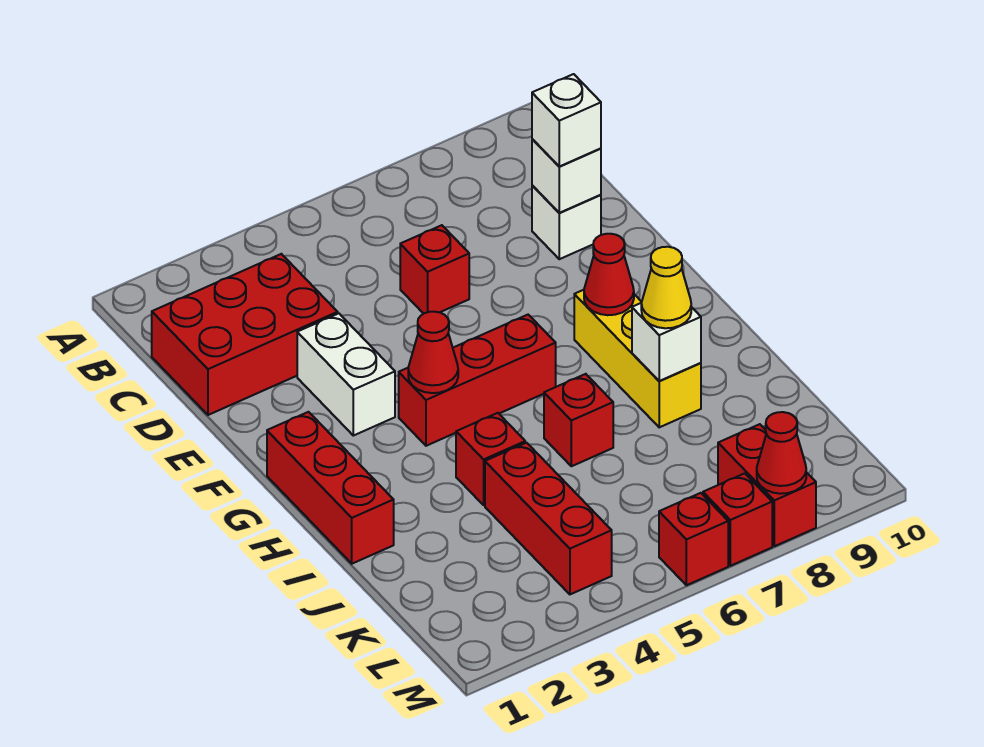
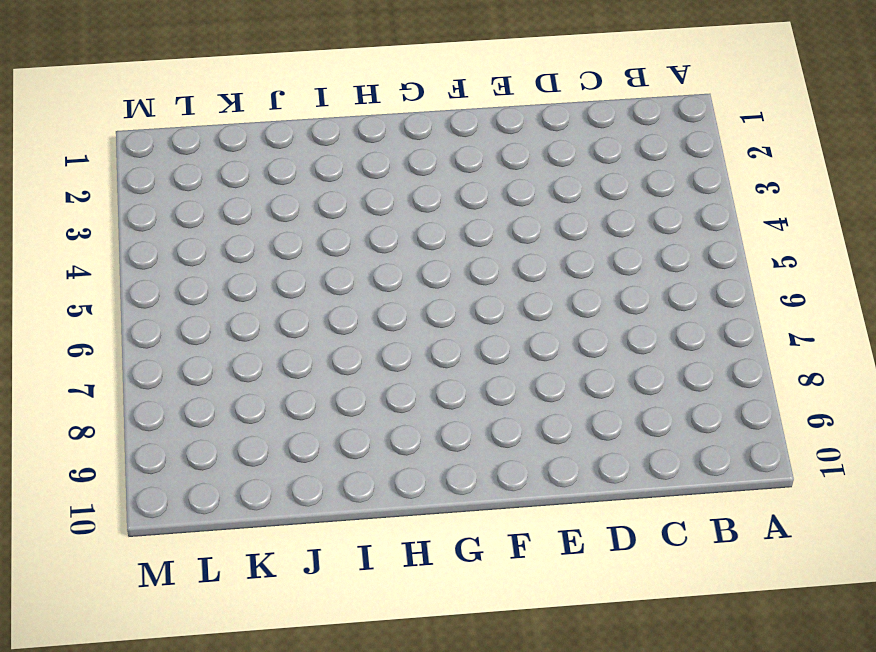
none -> red 2x3 brick [152,254,338,415]
none -> red 1x1 brick [400,225,469,314]
none -> white 1x1 brick [532,185,601,259]

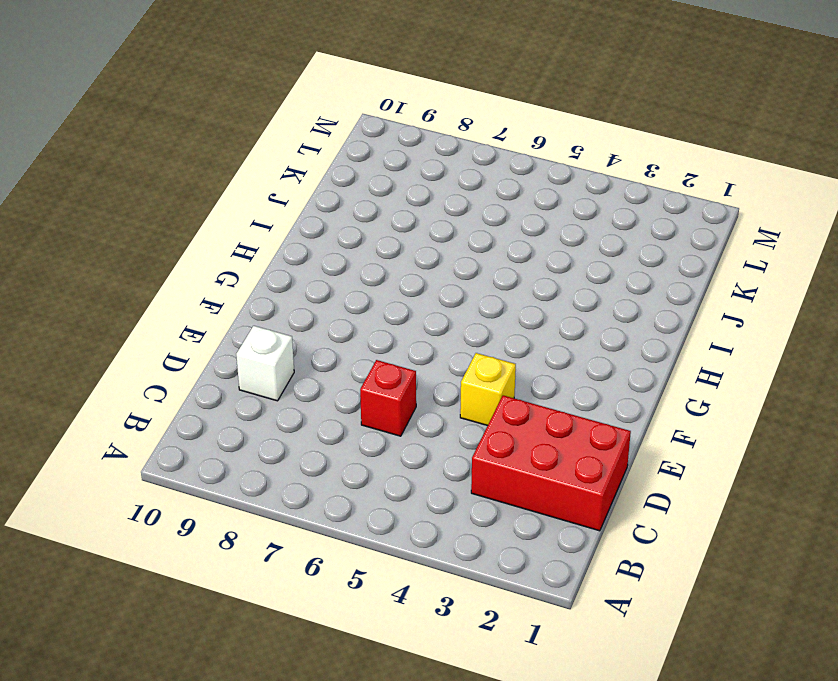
yellow 1x1 brick [460,353,516,426] -> none
none -> white 1x2 brick [297,313,395,436]
none -> red 1x3 brick [267,412,394,564]
none -> red 1x3 brick [399,315,556,446]

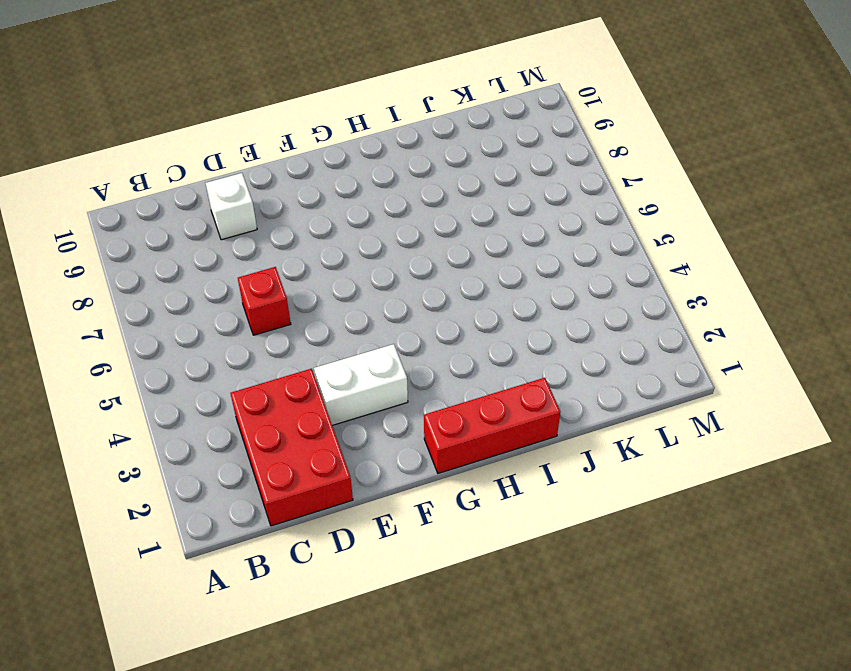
none -> red 1x3 brick [399,315,556,446]
none -> yellow 1x3 brick [574,290,701,427]
none -> red 1x1 brick [456,413,525,505]

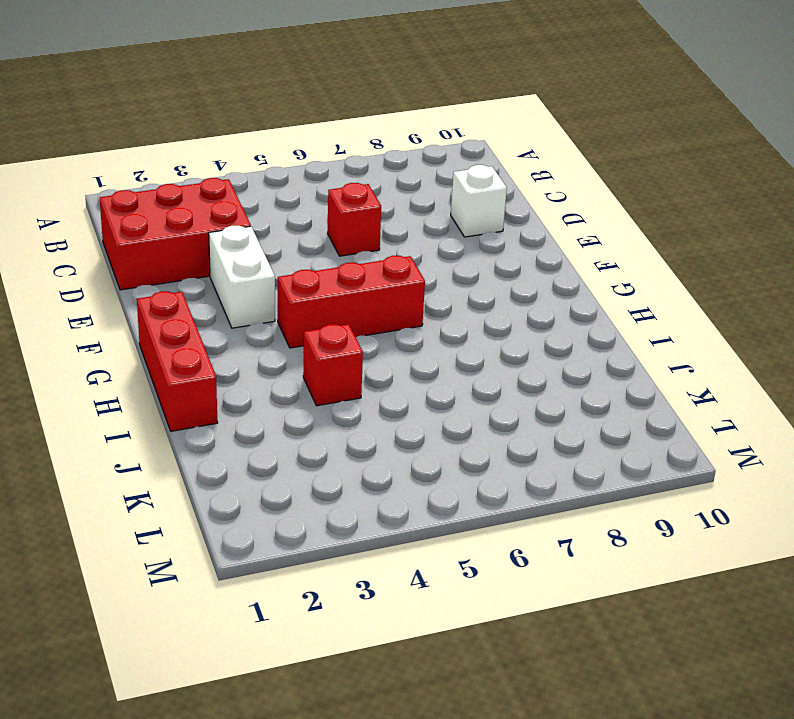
none -> yellow 1x3 brick [574,290,701,427]
none -> red 1x1 brick [544,374,613,466]
none -> red 1x3 brick [485,443,612,594]

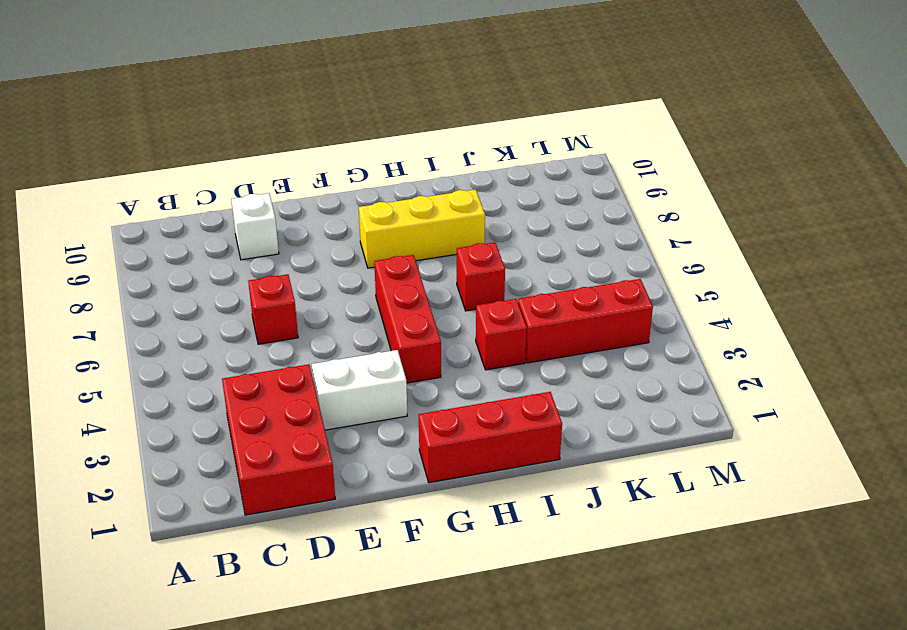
none -> red 1x2 brick [718,424,816,546]
none -> red 1x1 brick [659,493,728,585]
none -> red 1x1 brick [703,473,772,566]

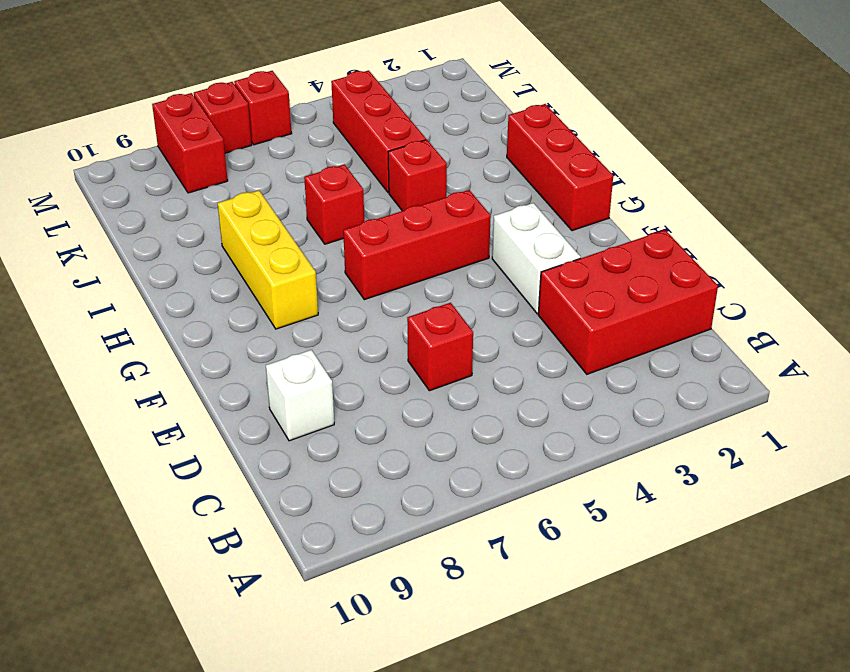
none -> white 1x1 brick [532,139,601,213]
none -> red 1x1 cone [408,312,458,393]
none -> red 1x1 cone [584,234,634,315]

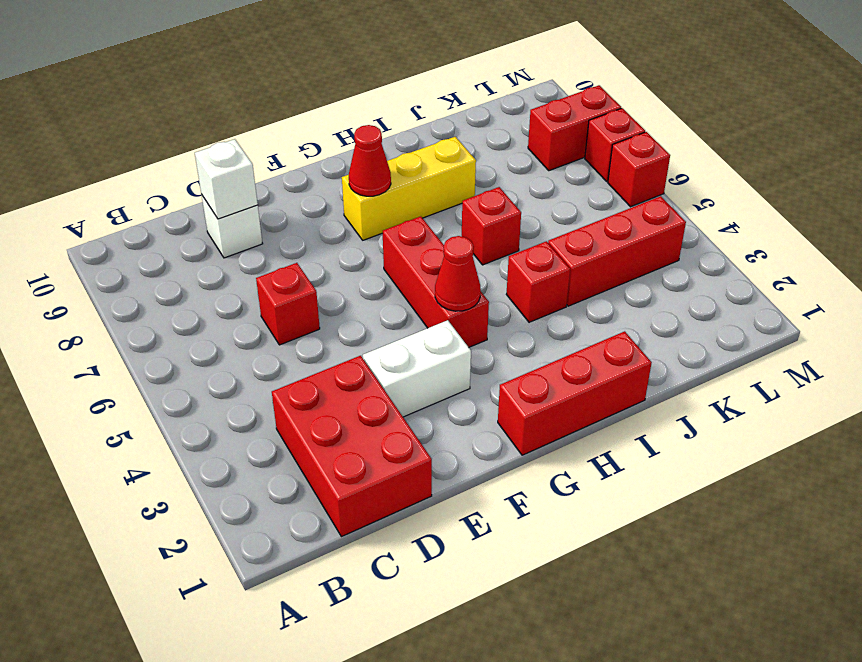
none -> white 1x1 brick [632,303,701,381]
none -> red 1x1 cone [757,412,806,494]
none -> white 1x1 brick [532,74,601,166]

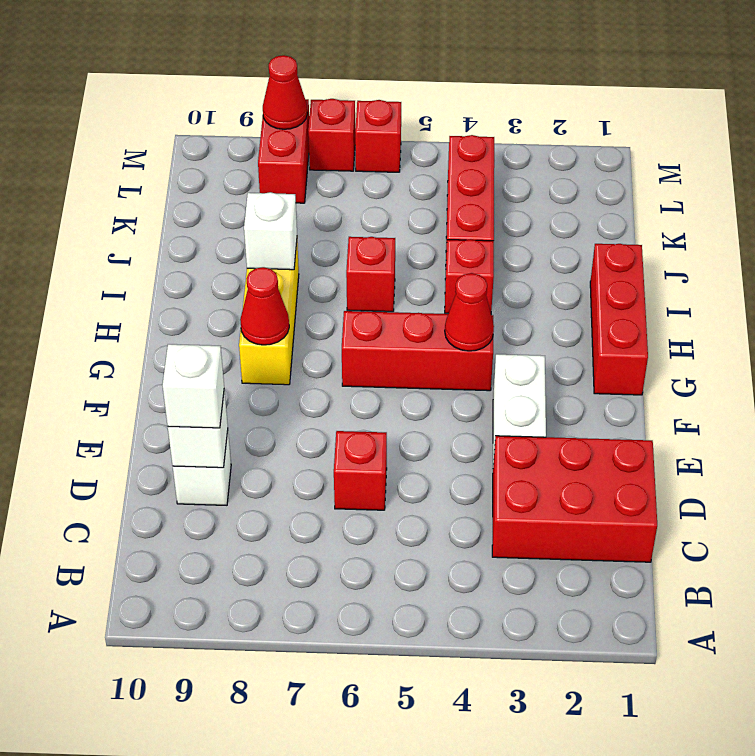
none -> yellow 1x1 cone [641,247,691,328]

